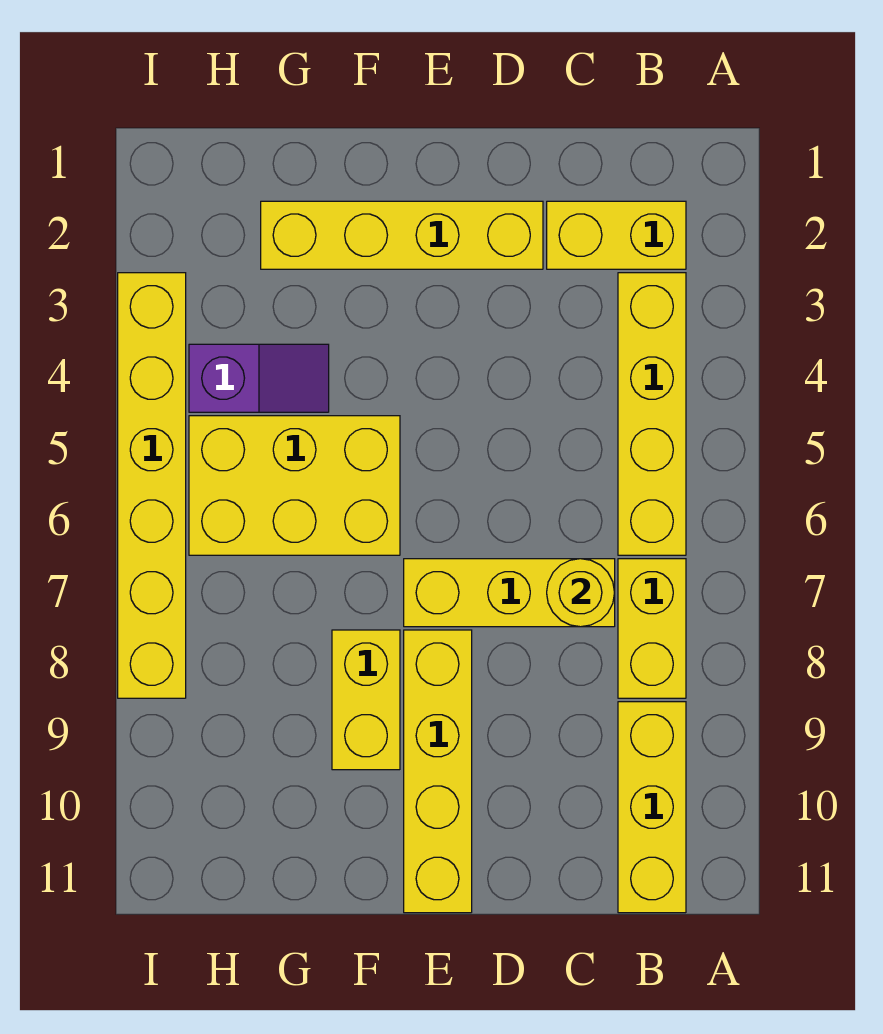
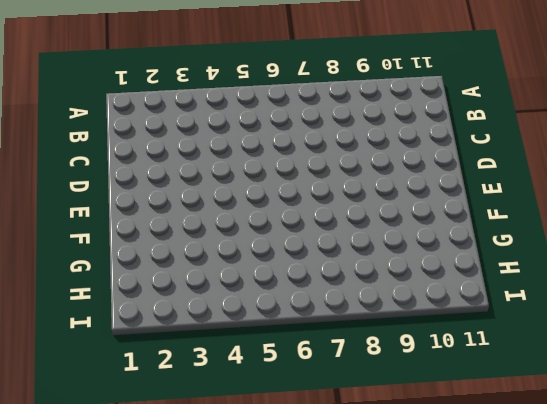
none -> yellow 1x2 brick [547,201,686,269]
none -> yellow 1x4 brick [618,273,686,555]
none -> yellow 1x2 brick [618,559,686,698]

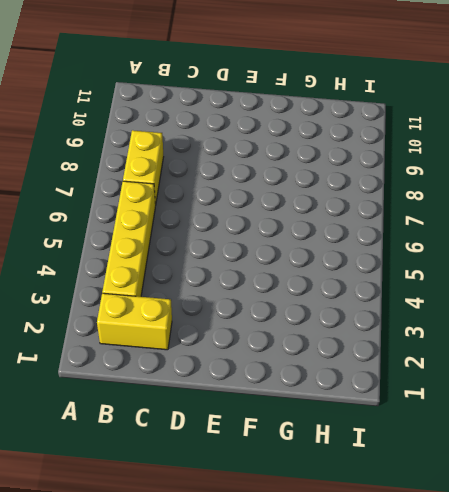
none -> yellow 1x3 brick [618,702,686,913]
none -> yellow 1x3 brick [404,559,615,627]
none -> yellow 1x4 brick [261,201,543,269]

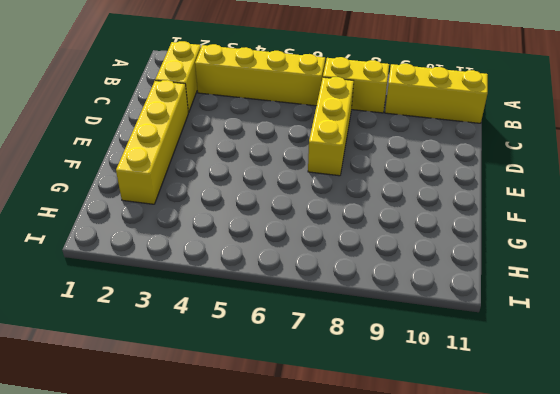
none -> yellow 1x4 brick [404,630,472,913]
none -> yellow 2x3 brick [189,416,400,555]
none -> yellow 1x2 brick [332,630,400,770]

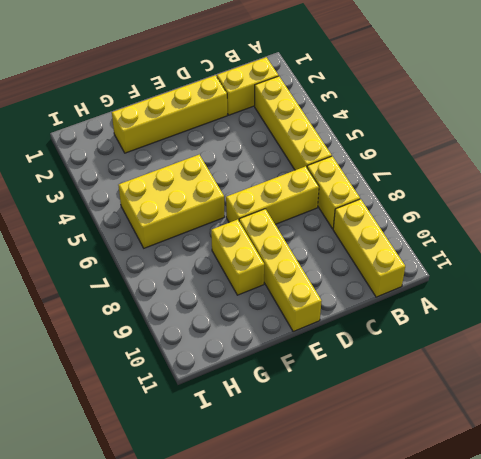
none -> purple 1x2 slope [189,344,329,412]
none -> yellow 1x6 brick [118,273,186,698]
none -> yellow 1x1 round brick [547,559,615,627]

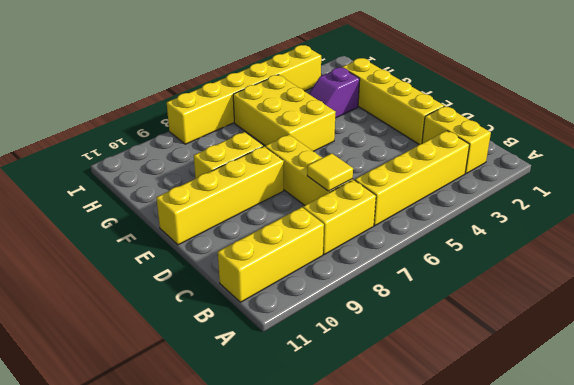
yellow 1x1 tile [307,153,353,191] -> yellow 1x1 round brick [547,559,615,627]
purple 1x2 slope [309,68,360,118] -> purple 1x2 slope turned to [189,344,329,412]

